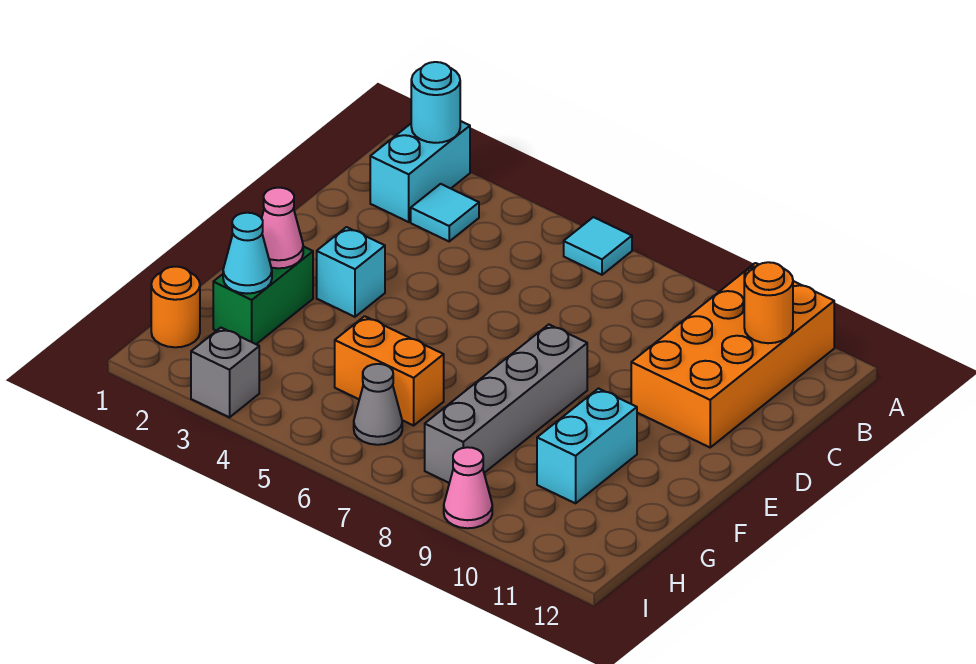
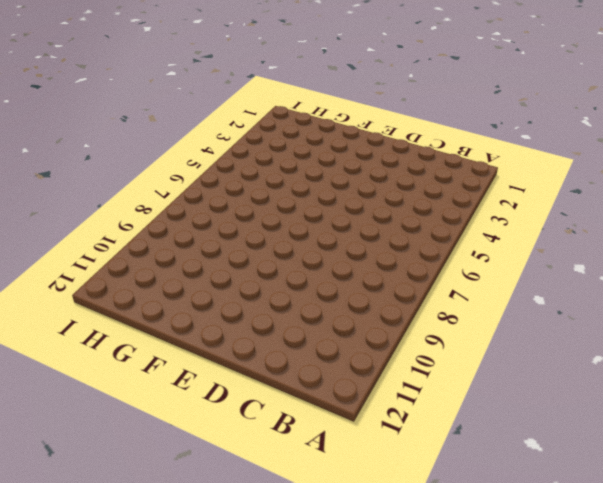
none -> cyan 1x2 brick [370,121,470,222]
none -> cyan 1x1 tile [564,217,632,275]
none -> orange 2x4 brick [631,263,834,447]

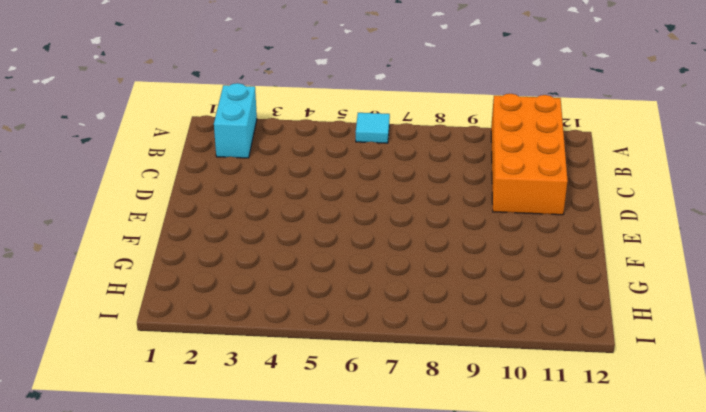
none -> cyan 1x1 tile [411,184,479,241]
none -> cyan 1x1 brick [317,227,385,317]
none -> grey 1x4 brick [425,325,587,483]

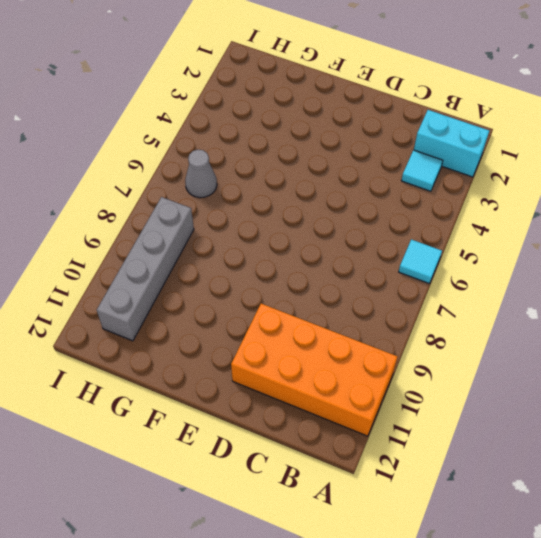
grey 1x4 brick [97,197,194,341] -> grey 1x4 brick turned to [425,325,587,483]
none -> cyan 1x1 brick [317,227,385,317]
none -> green 1x2 brick [213,246,313,344]
none -> cyan 1x2 brick [537,389,637,503]

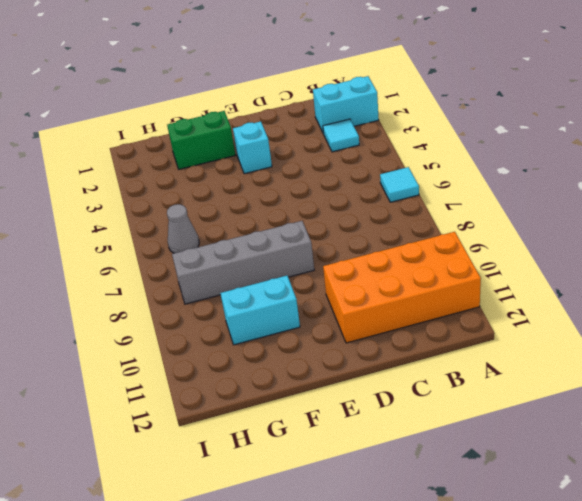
none -> orange 1x2 brick [335,316,444,425]
none -> orange 1x1 round brick [151,267,200,347]
none -> grey 1x1 brick [191,328,259,417]

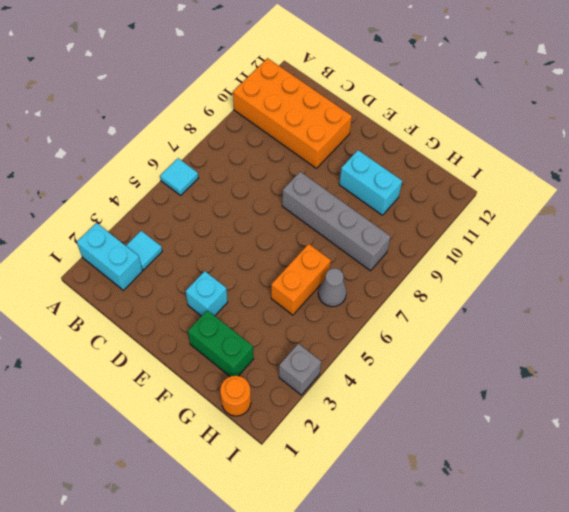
none -> pink 1x1 cone [444,447,492,528]
none -> cyan 1x1 round brick [411,62,460,143]
none -> orange 1x1 round brick [744,262,793,343]

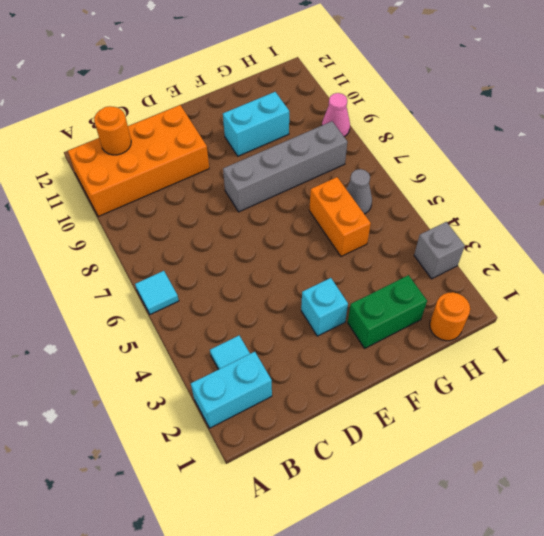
none -> cyan 1x1 round brick [411,62,460,143]
none -> pink 1x1 cone [262,188,303,268]
none -> cyan 1x1 cone [223,213,272,294]

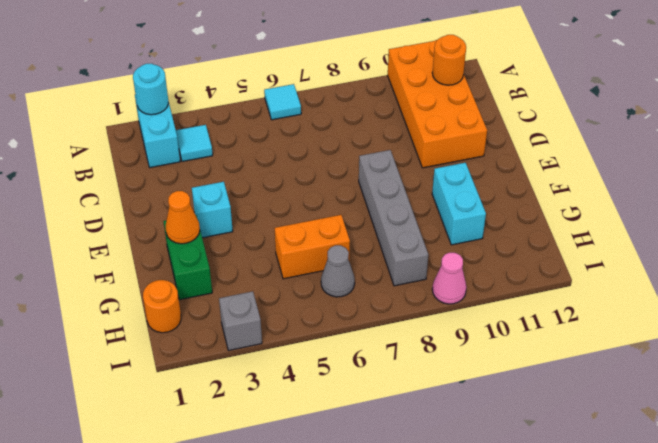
orange 1x1 cone [166,191,200,244] -> pink 1x1 cone [262,188,303,268]
none -> cyan 1x1 cone [223,213,272,294]

